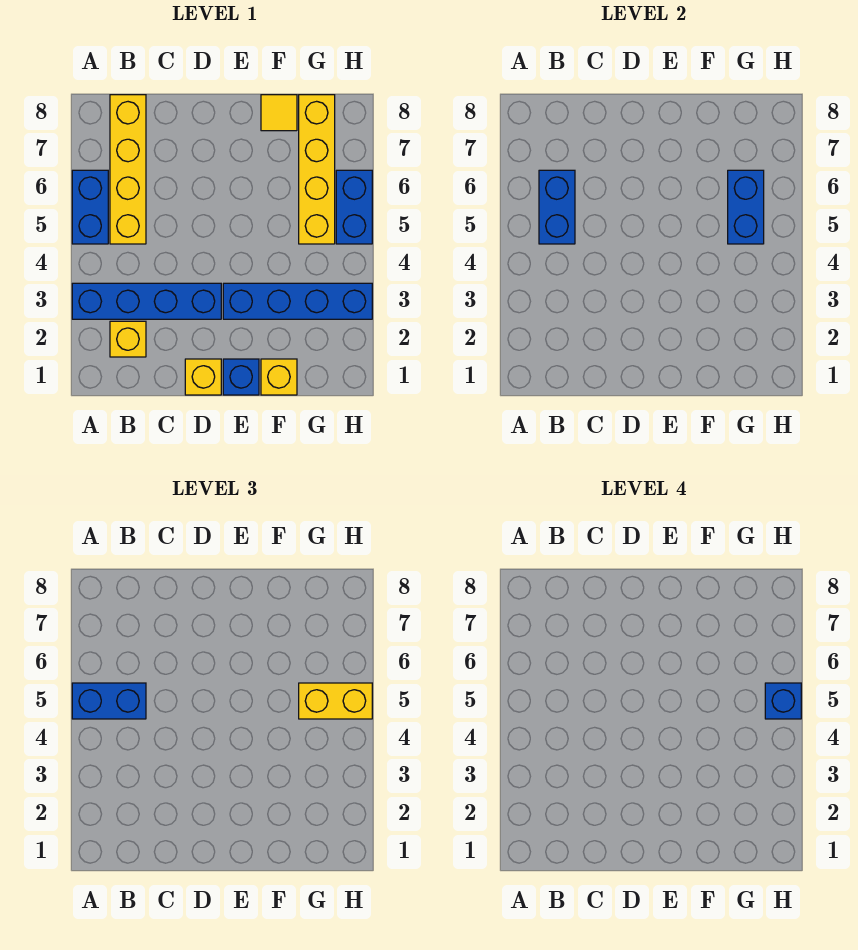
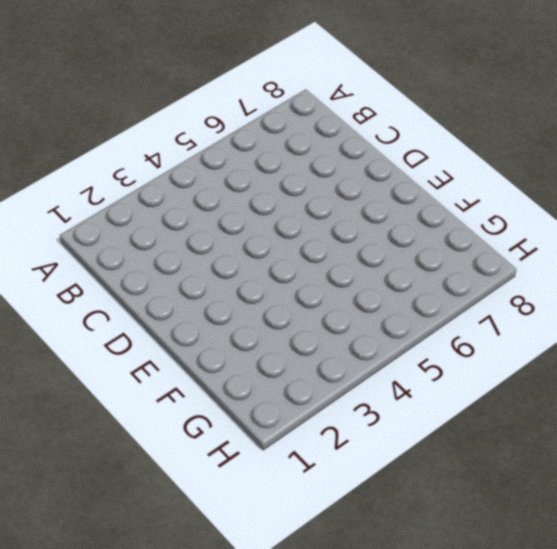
none -> blue 1x4 brick [72,283,221,319]
none -> blue 1x2 brick [72,170,108,244]
none -> yellow 1x1 brick [110,321,146,357]

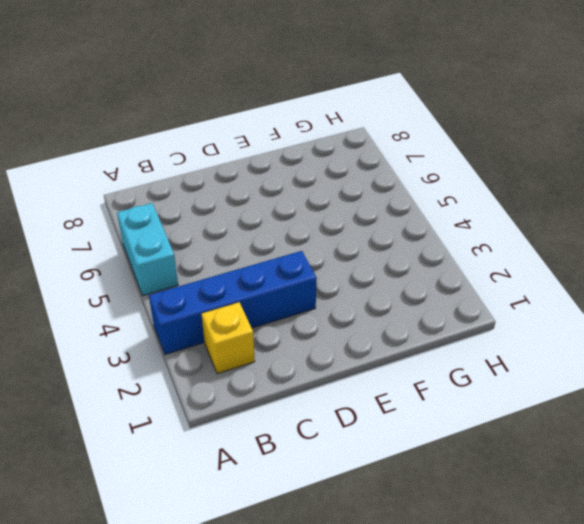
cyan 1x2 brick [117,203,178,295] -> blue 1x2 brick [72,170,108,244]
none -> yellow 1x4 brick [110,95,146,244]
none -> yellow 1x1 brick [185,359,221,395]
none -> blue 1x1 brick [223,359,259,395]

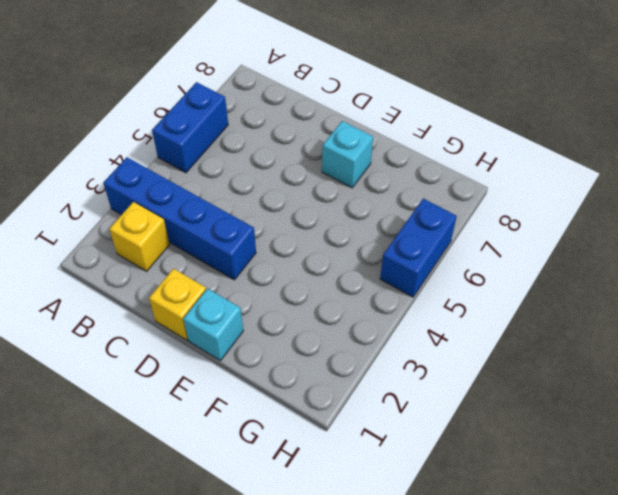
cyan 1x1 brick [183,289,243,361] -> blue 1x1 brick [223,359,259,395]
cyan 1x1 brick [322,121,373,188] -> none
none -> yellow 1x4 brick [110,95,146,244]
none -> blue 1x4 brick [223,283,372,319]
none -> yellow 1x1 brick [261,359,297,395]

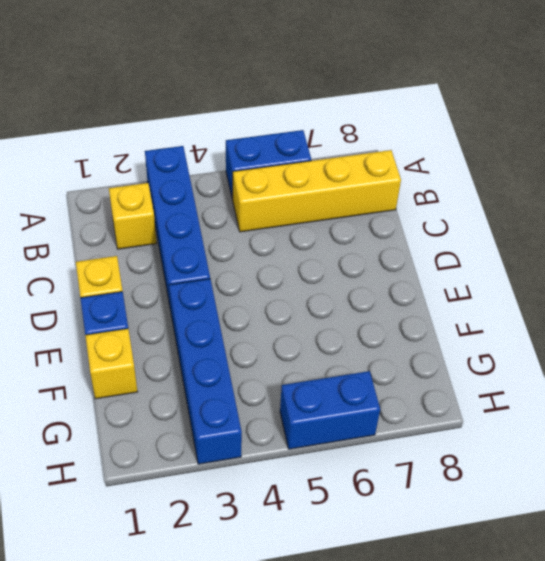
none -> yellow 1x1 tile [261,95,297,131]
none -> yellow 1x4 brick [299,95,335,244]
none -> blue 1x2 brick [539,170,575,244]

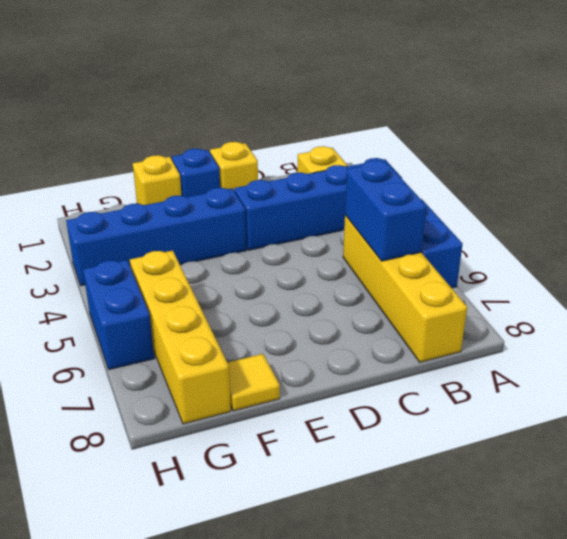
none -> blue 1x2 brick [728,170,764,244]
none -> blue 1x2 brick [72,683,146,719]
none -> yellow 1x2 brick [299,683,372,719]

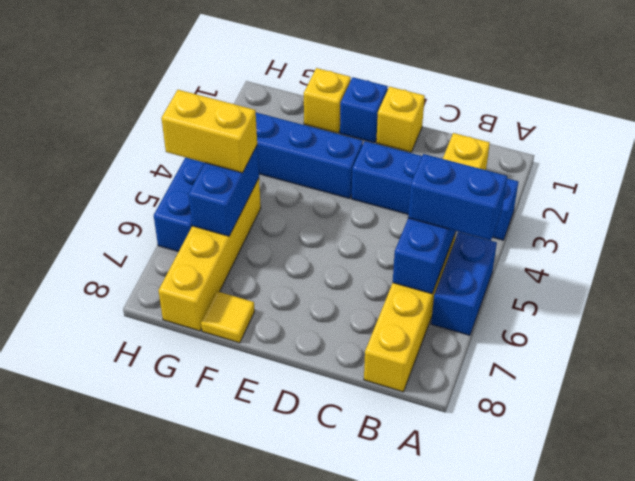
none -> blue 1x1 brick [765,683,801,719]

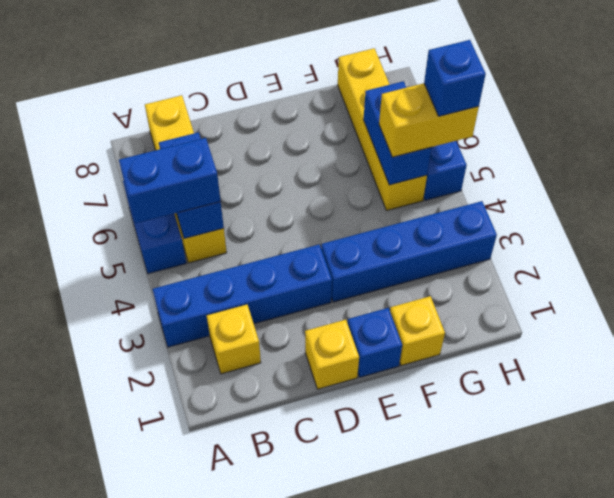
none -> yellow 1x1 tile [261,95,297,131]

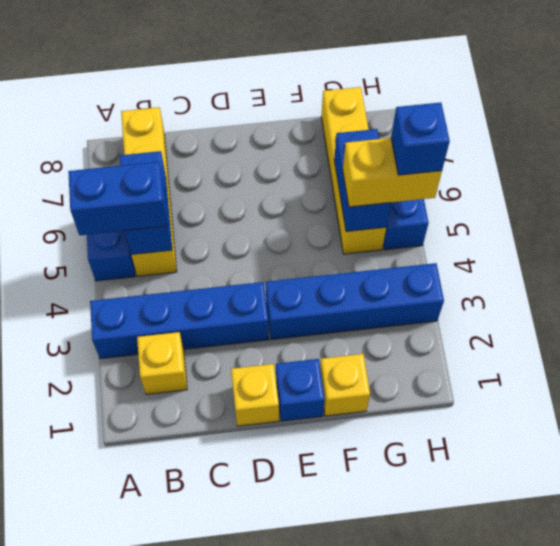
none -> yellow 1x1 tile [261,95,297,131]

